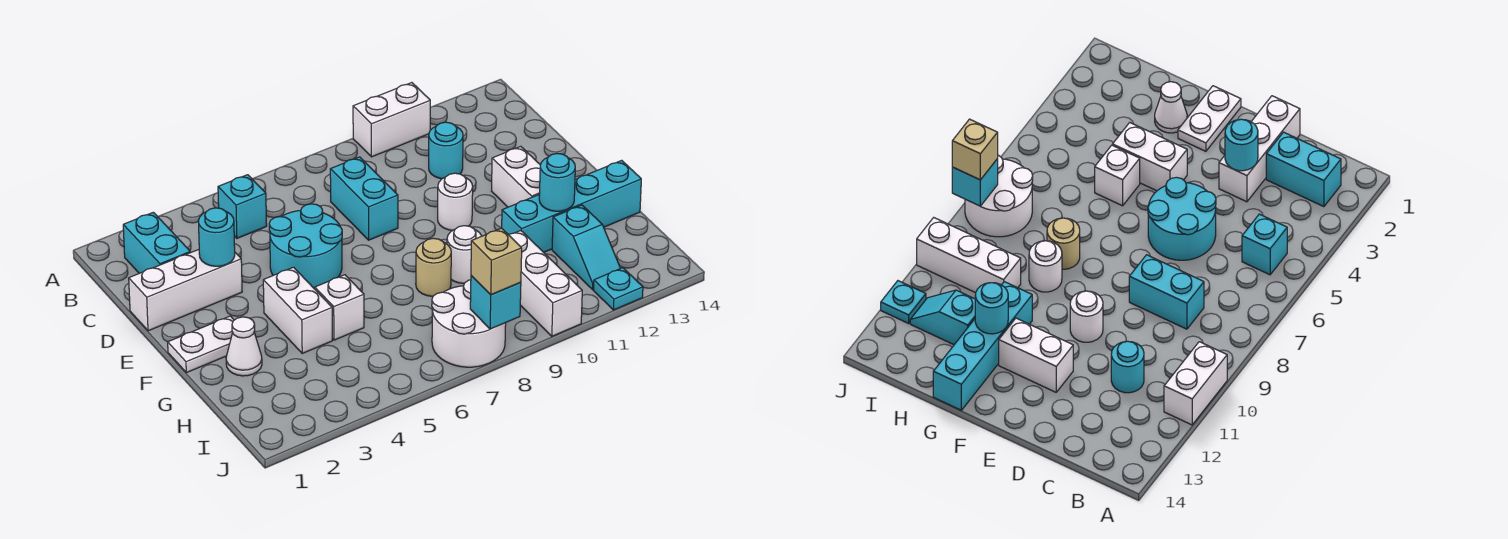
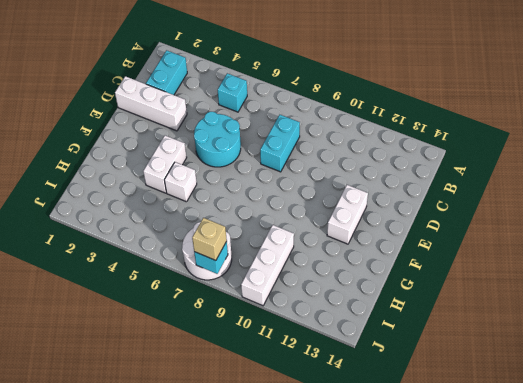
none -> white 1x2 brick [353,83,430,157]
none -> cyan 1x1 round brick [429,122,463,179]
none -> white 1x1 round brick [438,173,473,230]

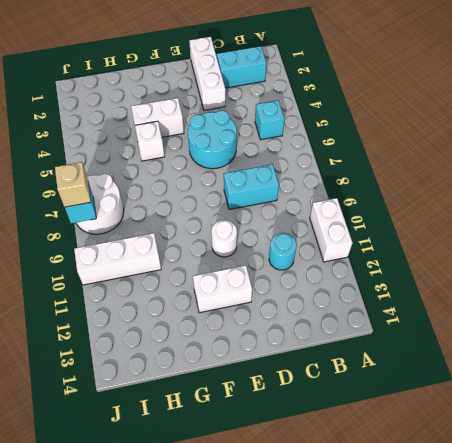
none -> white 1x2 plate [168,316,234,373]
none -> white 1x1 cone [226,317,262,376]
none -> tan 1x1 round brick [416,238,451,296]

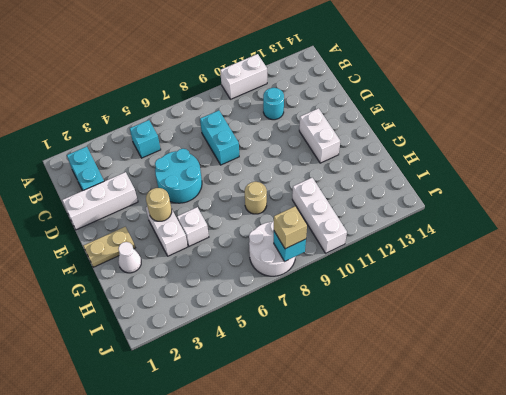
tan 1x2 plate [84,227,135,267] -> white 1x2 plate [168,316,234,373]
tan 1x1 round brick [146,188,172,221] -> none
none -> white 1x1 round brick [438,173,473,230]
none -> white 1x1 round brick [447,226,481,284]
none -> cyan 1x4 brick [502,160,641,252]

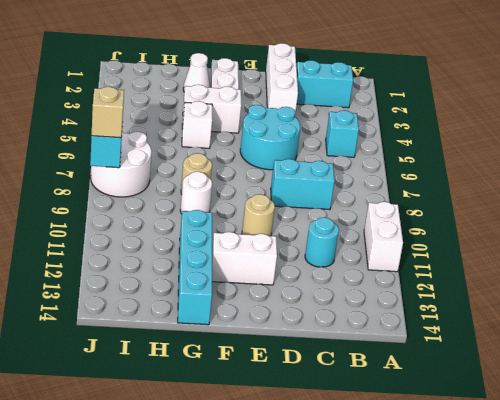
tan 1x1 round brick [242,194,275,236] -> white 1x1 round brick [438,173,473,230]
none -> white 1x3 brick [509,231,582,336]
none -> cyan 1x2 slope [552,205,620,290]
none -> cyan 1x1 plate [593,268,643,310]

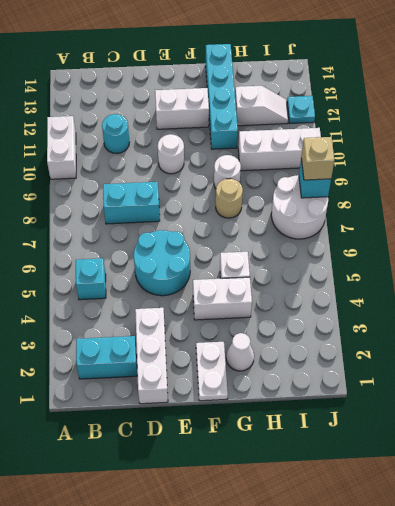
white 1x2 slope [235,86,288,126] -> cyan 1x2 slope [552,205,620,290]
none -> cyan 1x1 round brick [198,208,235,266]
none -> cyan 1x1 round brick [539,153,575,211]

